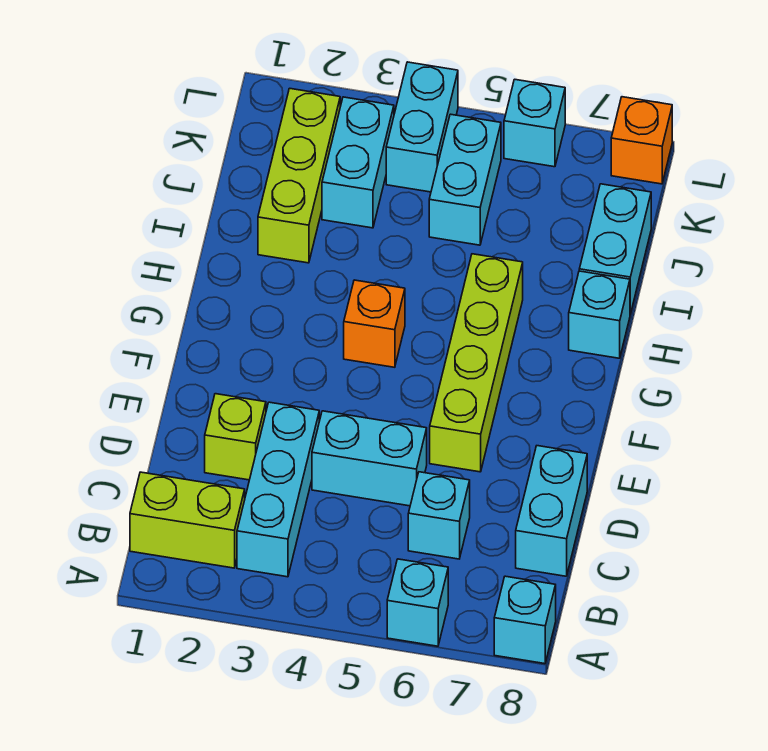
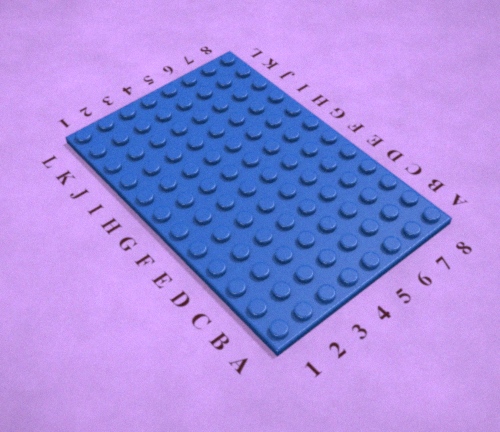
none -> cyan 1x1 brick [387,559,448,646]
none -> cyan 1x1 brick [494,576,556,664]
none -> lime 1x2 brick [130,472,245,568]

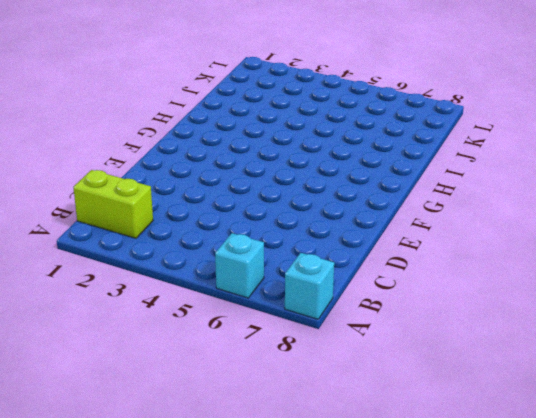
none -> cyan 1x3 brick [237,402,319,577]
none -> cyan 1x1 brick [408,472,470,559]
none -> cyan 1x2 brick [516,446,587,576]

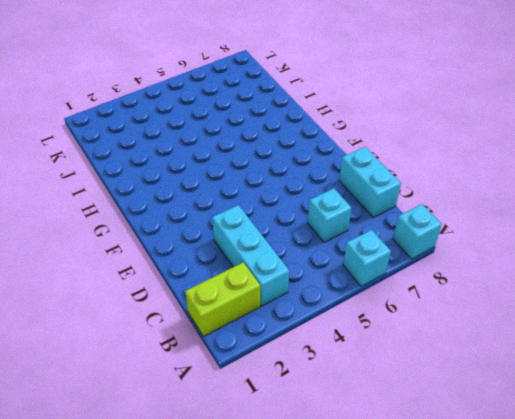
none -> lime 1x1 brick [205,394,266,480]
none -> cyan 1x2 brick [312,411,427,506]
none -> lime 1x4 brick [430,254,523,472]

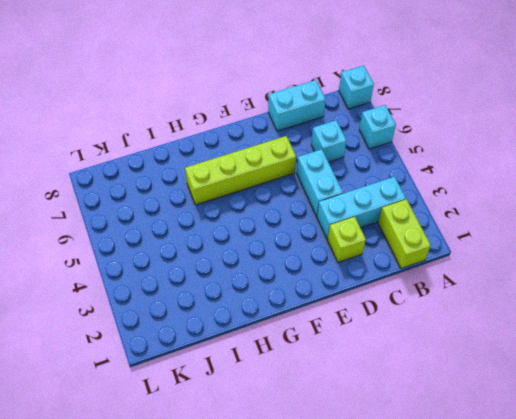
none -> orange 1x1 brick [344,280,405,367]
none -> cyan 1x1 brick [569,271,630,358]
none -> lime 1x3 brick [258,88,340,263]

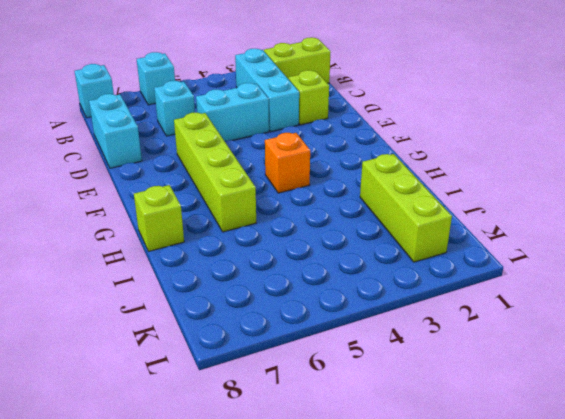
lime 1x1 brick [134,185,184,251] -> cyan 1x1 brick [569,271,630,358]
none -> cyan 1x2 brick [579,184,651,314]
none -> cyan 1x2 brick [322,97,394,228]
none -> cyan 1x2 brick [429,114,501,245]

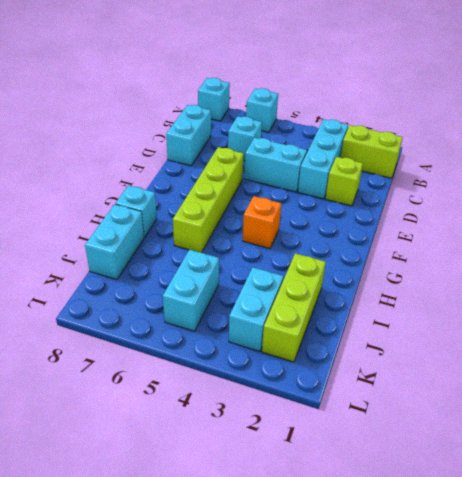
none -> cyan 1x2 brick [386,62,458,192]
none -> cyan 1x1 brick [504,79,565,167]
none -> orange 1x1 brick [611,97,672,184]

